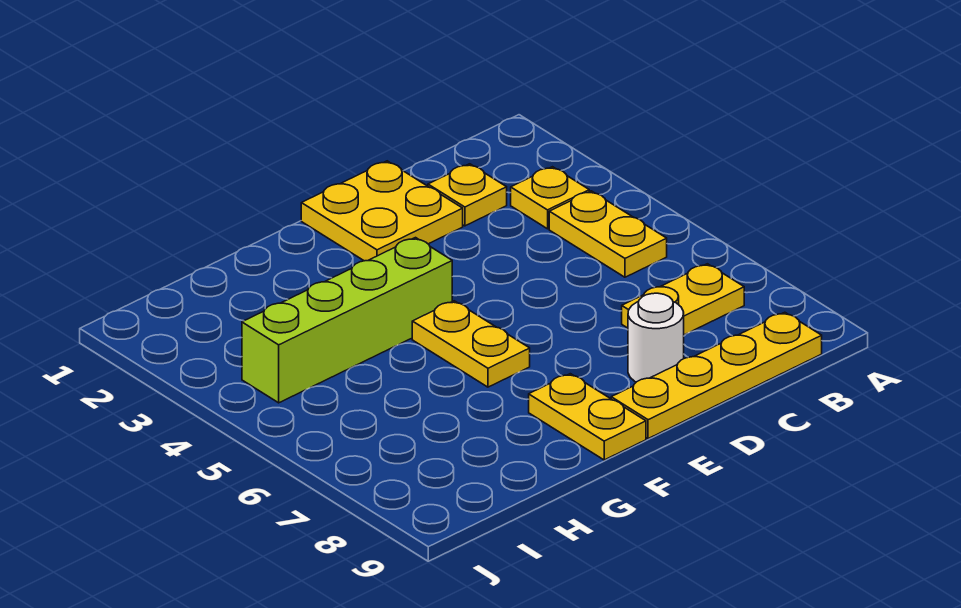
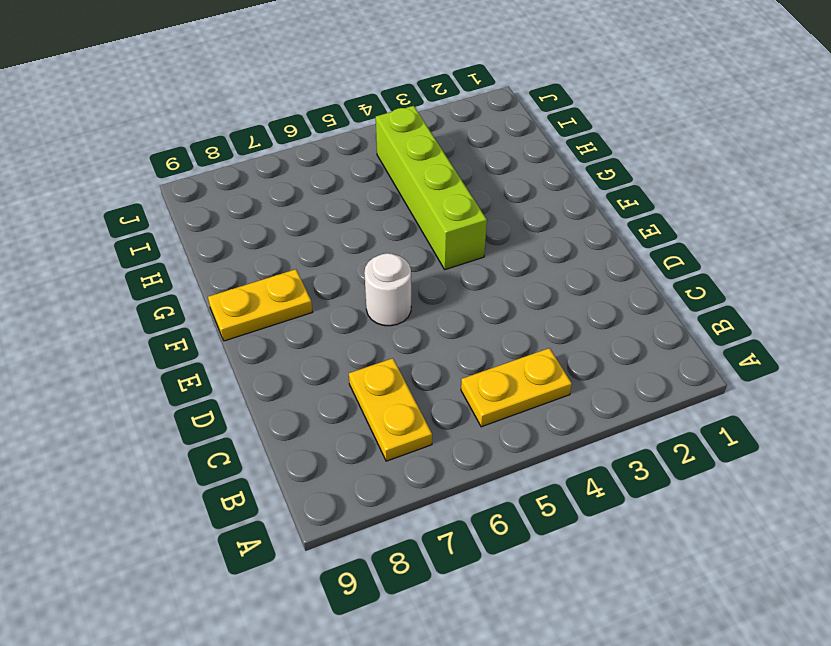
white 1x1 round brick [364,253,411,326] -> white 1x1 round brick moved to [628,293,684,382]
none -> yellow 1x1 plate [511,167,589,229]
none -> yellow 1x4 plate [611,312,822,439]

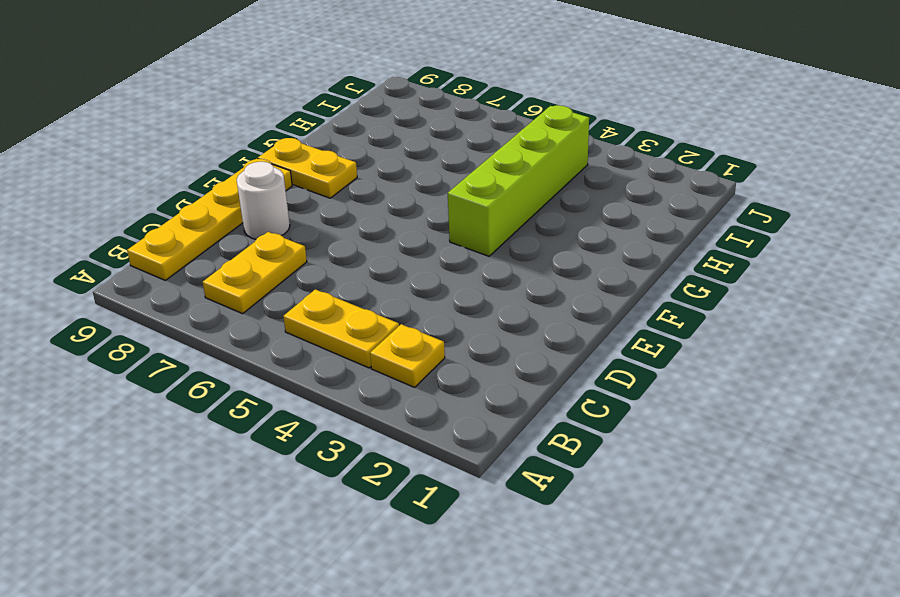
none -> yellow 1x1 plate [428,164,507,226]
none -> yellow 2x2 plate [301,161,463,261]

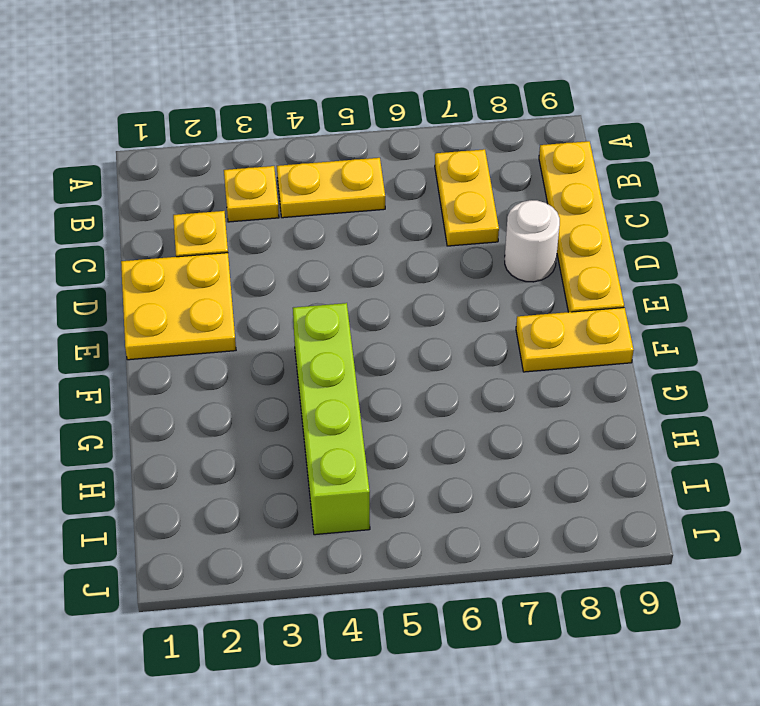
none -> yellow 1x2 plate [412,301,530,387]

